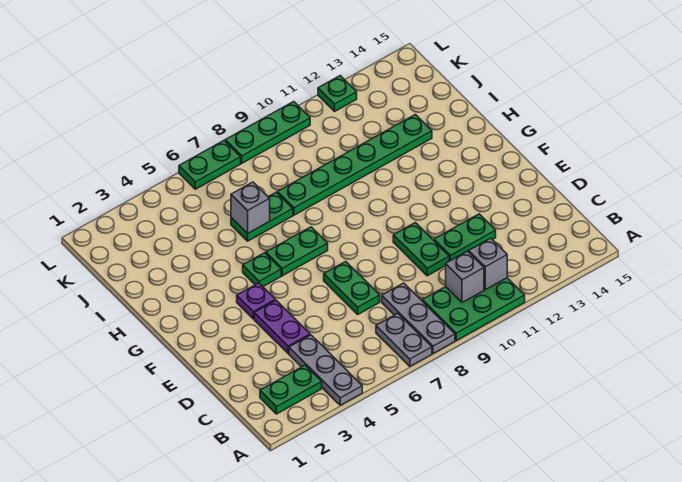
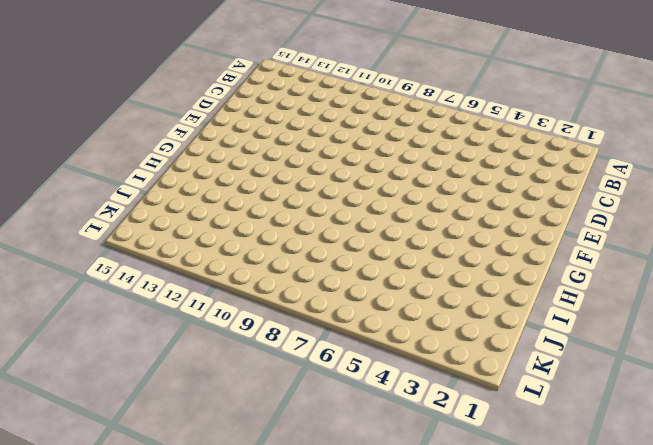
none -> grey 1x3 plate [289,335,362,405]
none -> grey 1x2 plate [376,313,432,366]
none -> grey 1x3 plate [382,283,455,354]

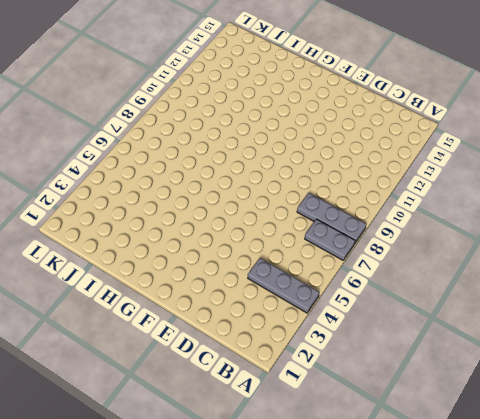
none -> green 2x3 plate [422,278,525,340]
none -> green 1x2 plate [260,365,322,414]
none -> purple 1x2 plate [254,300,310,354]

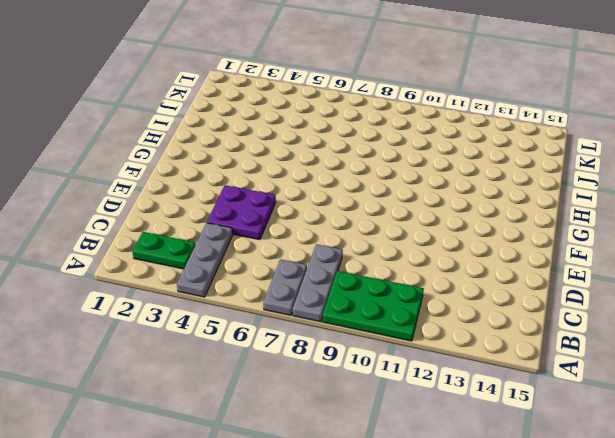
purple 2x2 plate [207,185,276,240] -> purple 1x2 plate [254,300,310,354]
none -> green 1x2 plate [324,261,380,314]
none -> green 1x2 plate [393,223,449,276]
none -> green 1x2 plate [434,214,496,261]

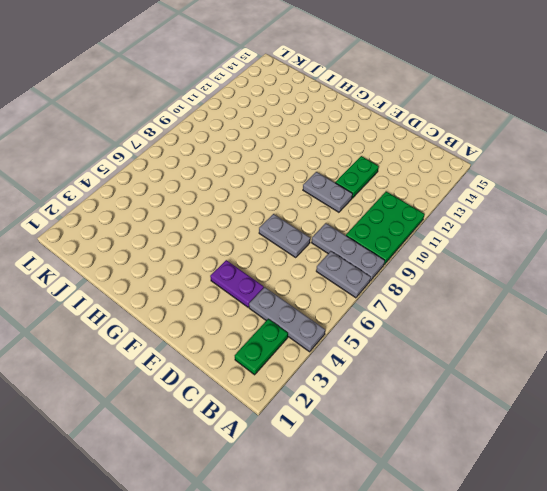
grey 1x2 plate [259,214,310,257] -> green 1x2 plate [324,261,380,314]
grey 1x2 plate [303,172,353,212] -> green 1x2 plate [393,223,449,276]
none -> purple 1x1 plate [237,283,275,319]
none -> green 1x1 plate [243,253,281,286]
none -> green 1x2 plate [266,227,328,276]

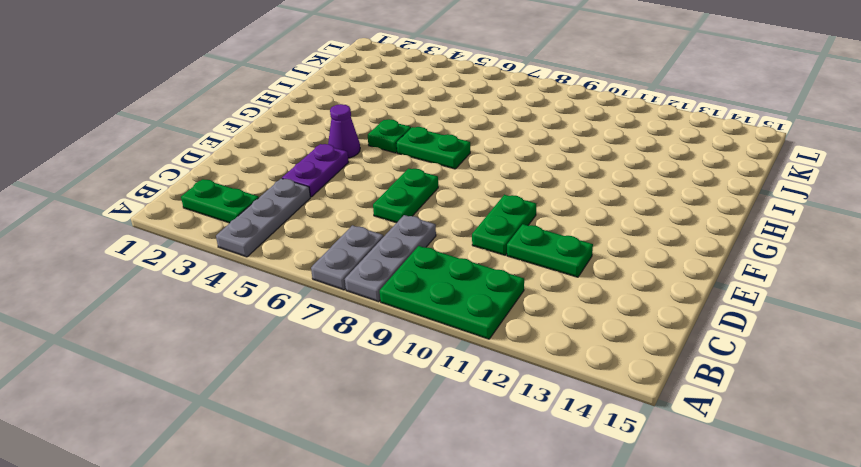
purple 1x1 cone [328,104,360,158] -> purple 1x1 plate [237,283,275,319]
none -> green 1x2 plate [231,192,293,241]
none -> green 1x6 plate [277,115,432,215]
none -> green 1x2 plate [179,141,241,189]

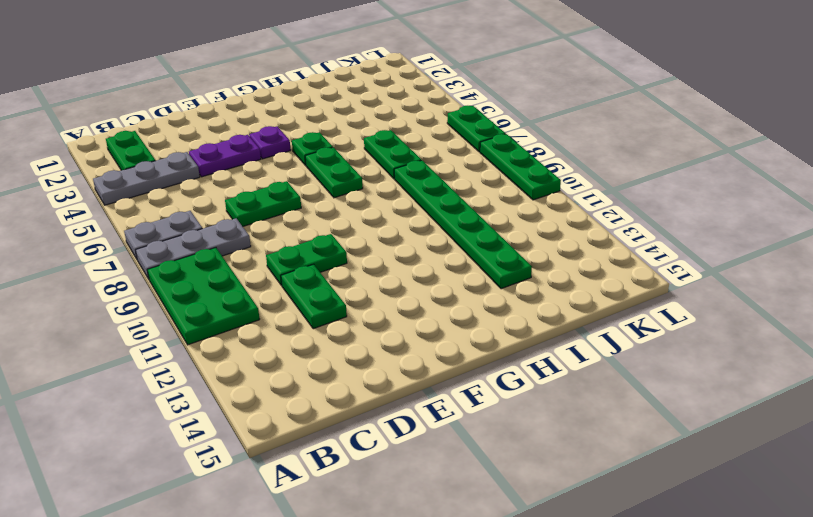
none -> green 1x1 plate [318,76,357,111]
none -> grey 1x1 brick [446,251,484,303]
none -> grey 1x1 brick [469,238,507,290]

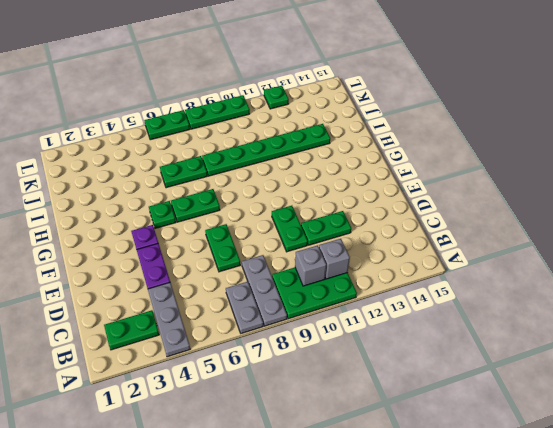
none -> grey 1x1 brick [231,182,270,234]

